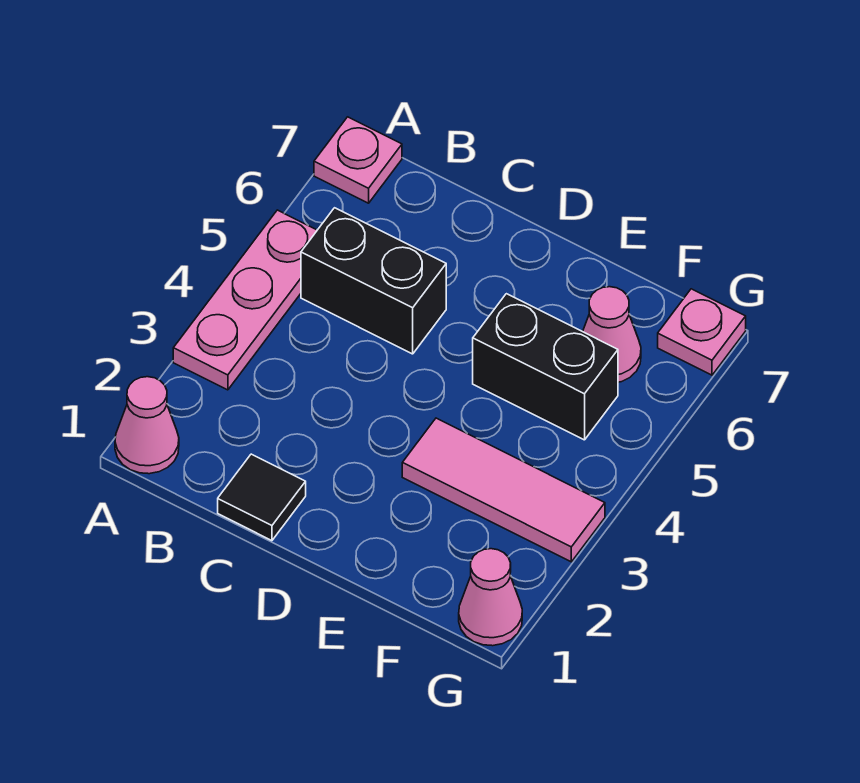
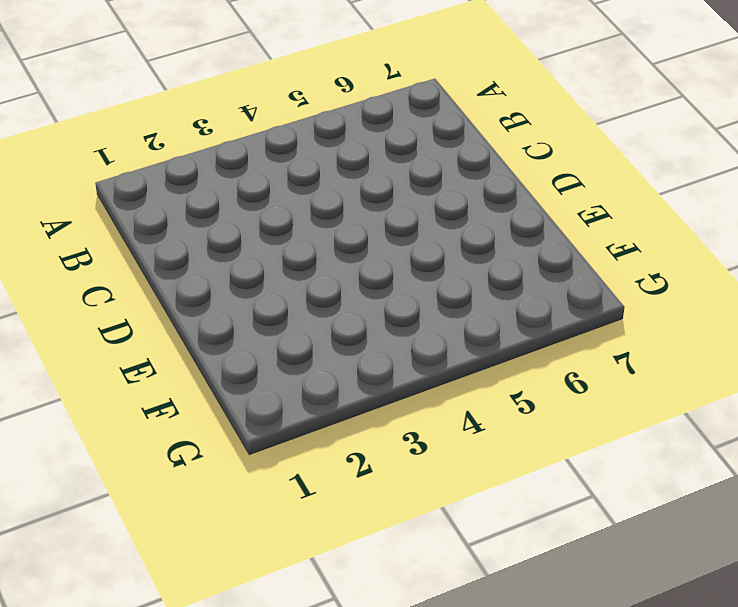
none -> pink 1x1 cone [115,377,179,474]
none -> pink 1x3 plate [173,210,317,390]

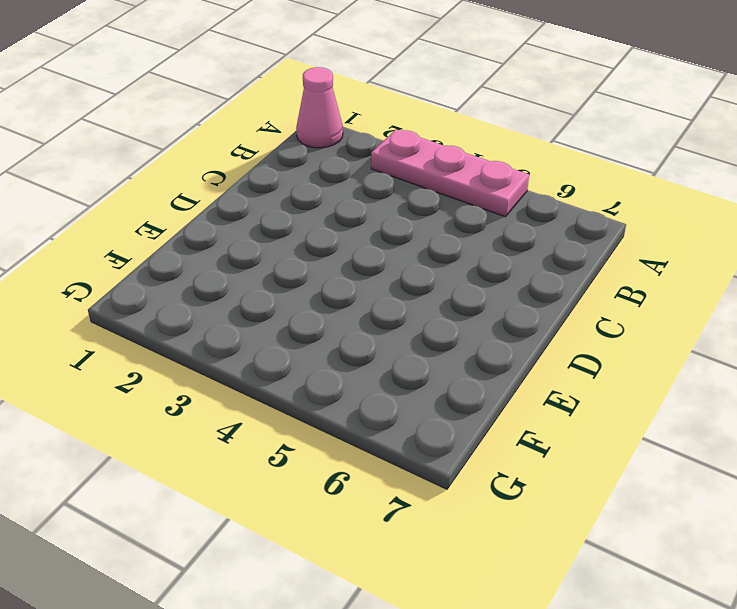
none -> pink 1x1 plate [314,117,402,203]
none -> black 1x2 brick [301,208,446,354]

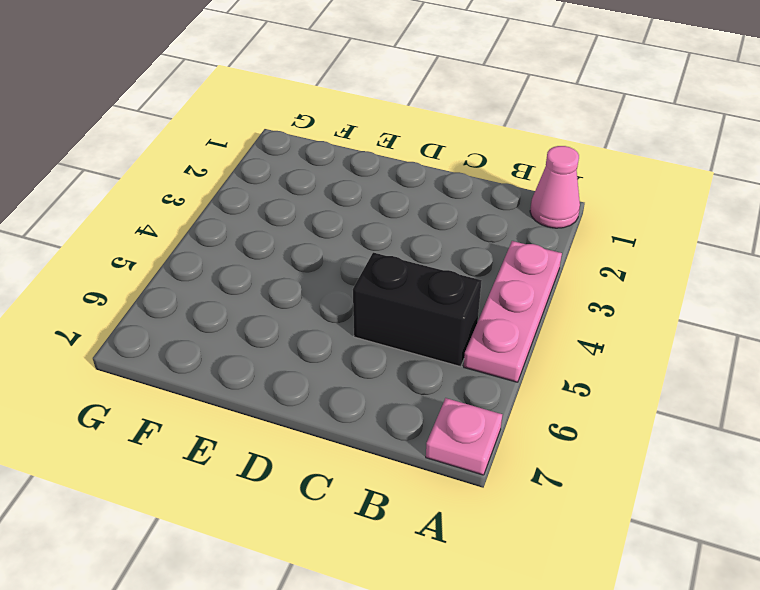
none -> black 1x1 tile [218,454,306,541]
none -> pink 1x3 tile [402,418,605,562]

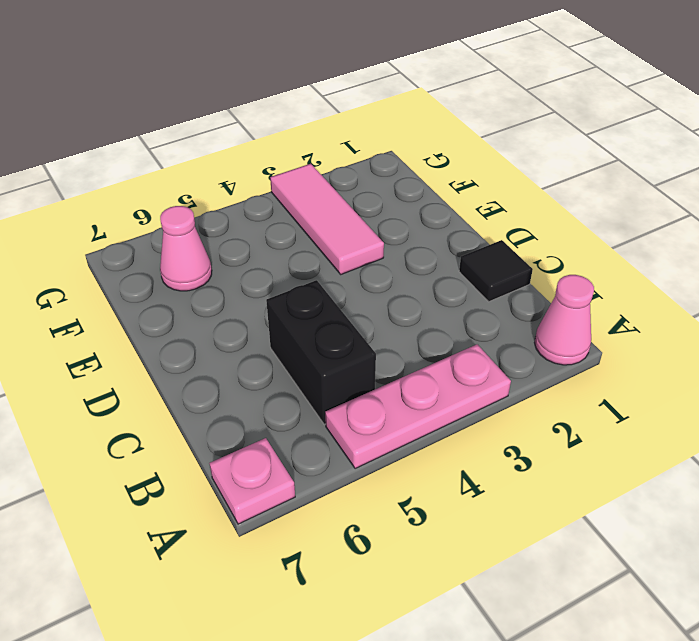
none -> black 1x2 brick [473,294,618,440]
none -> pink 1x1 cone [459,549,522,646]

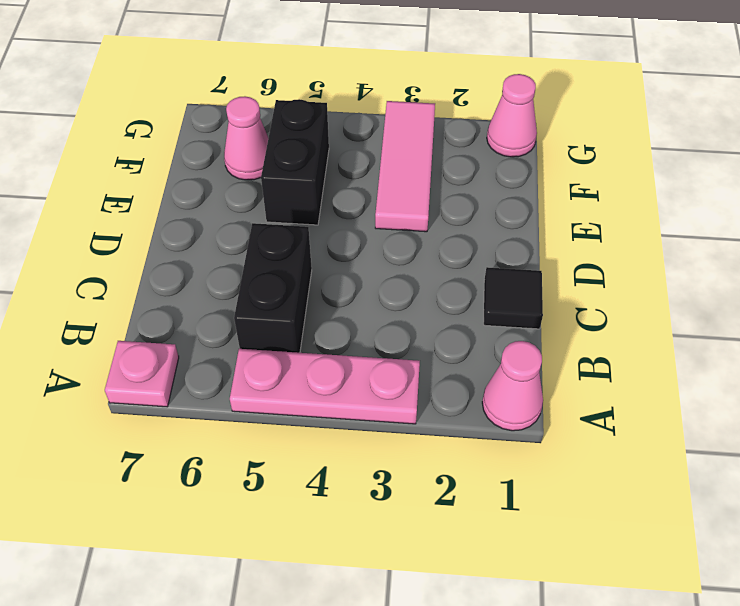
none -> pink 1x1 plate [658,289,746,375]

